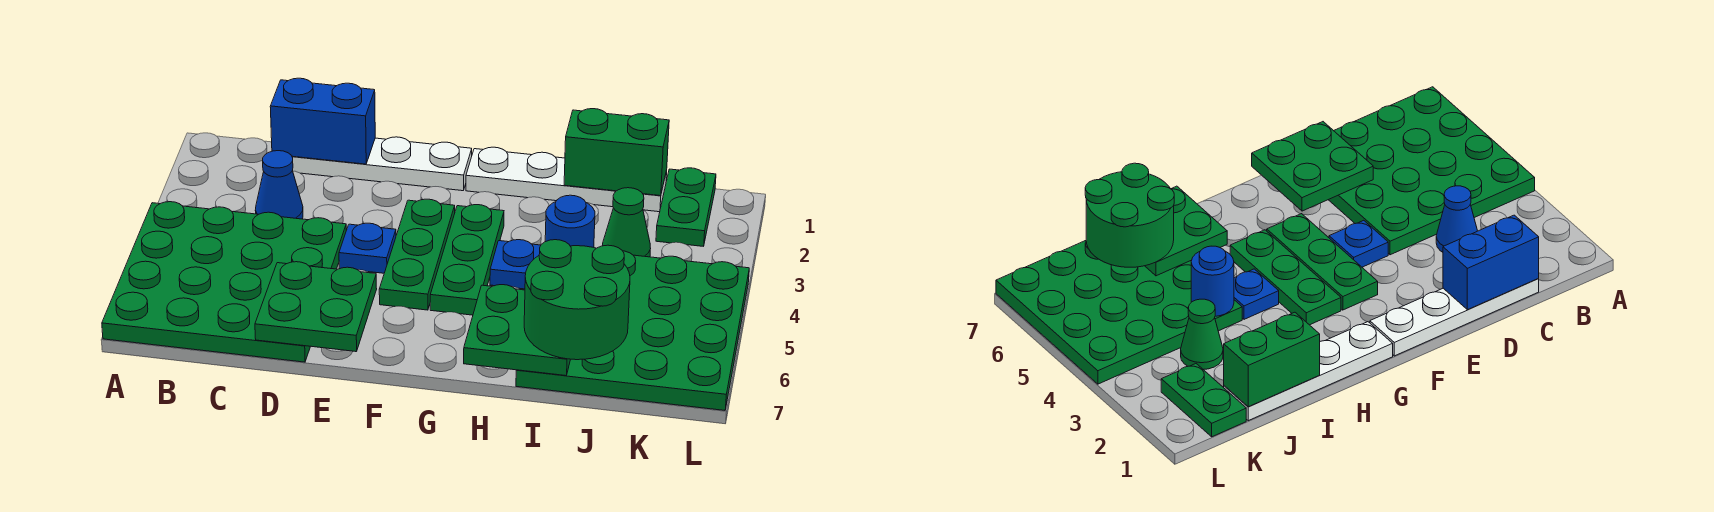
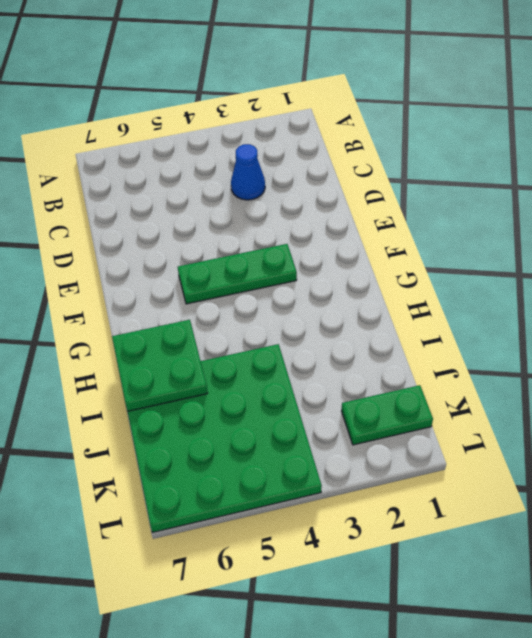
none -> green 4x4 plate [102,202,346,362]
none -> white 1x4 plate [292,137,472,191]
none -> blue 1x1 plate [339,223,396,273]

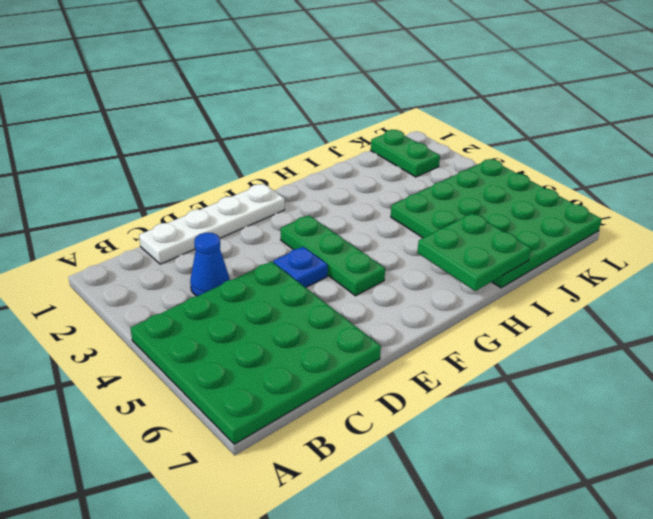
none -> white 1x4 plate [466,147,667,212]
none -> green 1x3 plate [430,205,504,315]
none -> blue 1x1 plate [490,240,541,289]

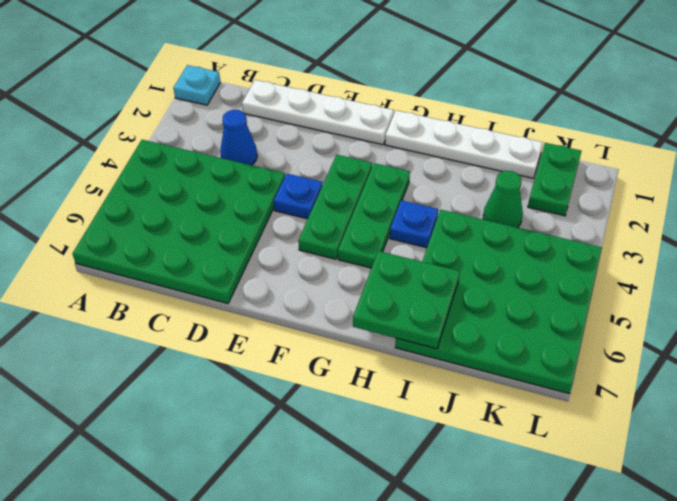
cyan 1x1 plate [173,65,220,105] -> none
none -> blue 1x2 brick [270,78,375,164]
none -> green 2x2 plate [255,262,377,352]
none -> green 1x2 brick [564,109,669,196]

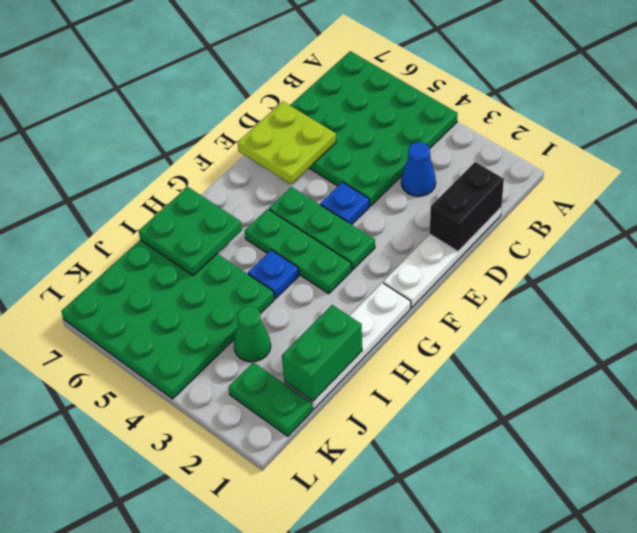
black 1x2 brick [430,162,504,251] -> blue 1x2 brick [270,78,375,164]
lime 2x2 plate [237,102,336,184] -> green 2x2 plate [255,262,377,352]
none -> blue 1x1 round brick [545,195,595,247]
none -> green 2x2 round brick [524,240,630,360]

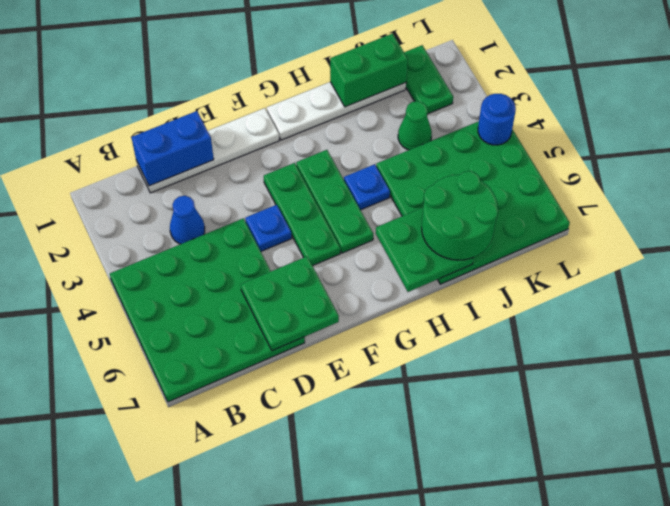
blue 1x1 round brick [478,94,516,145] -> blue 1x1 round brick moved to [545,195,595,247]

